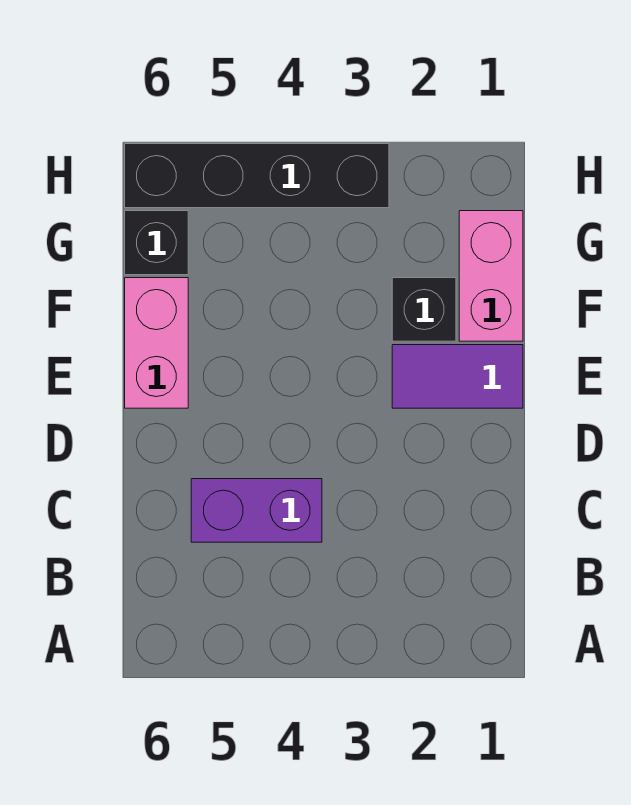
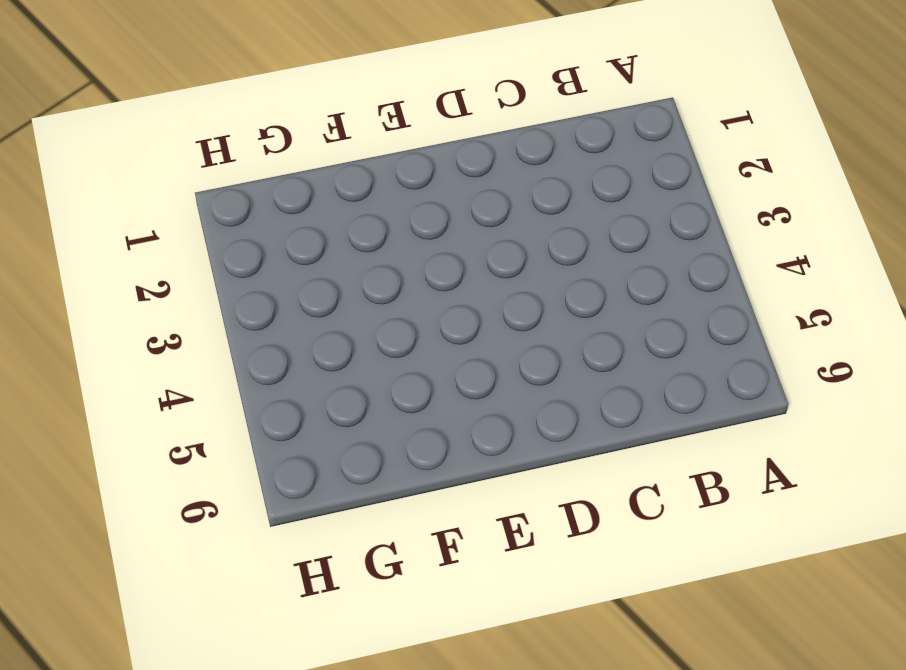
none -> purple 1x2 brick [191,479,322,542]
none -> purple 1x2 tile [392,345,523,408]

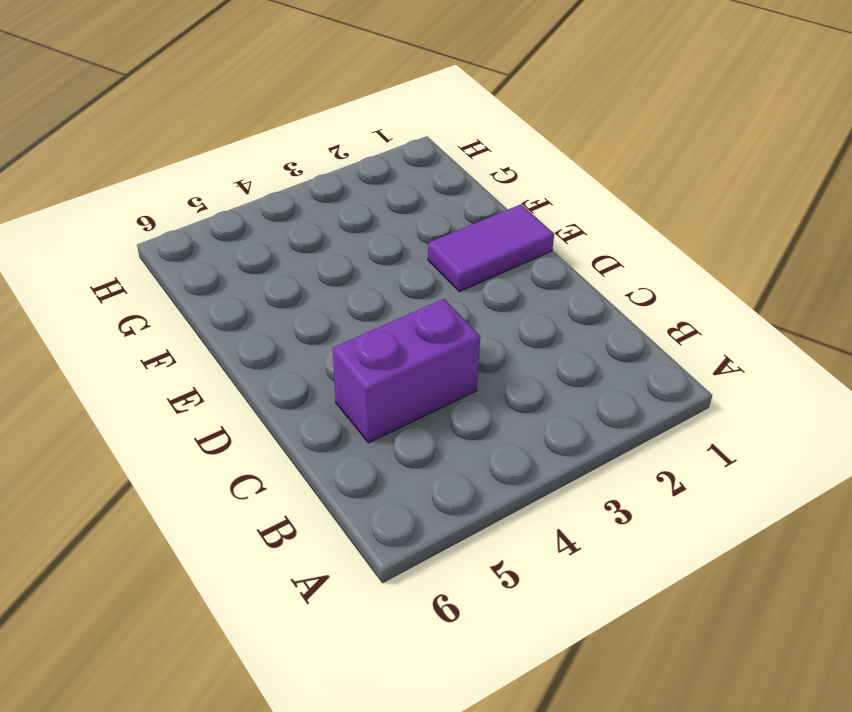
none -> pink 1x2 brick [125,278,188,408]
none -> pink 1x2 brick [459,211,523,341]

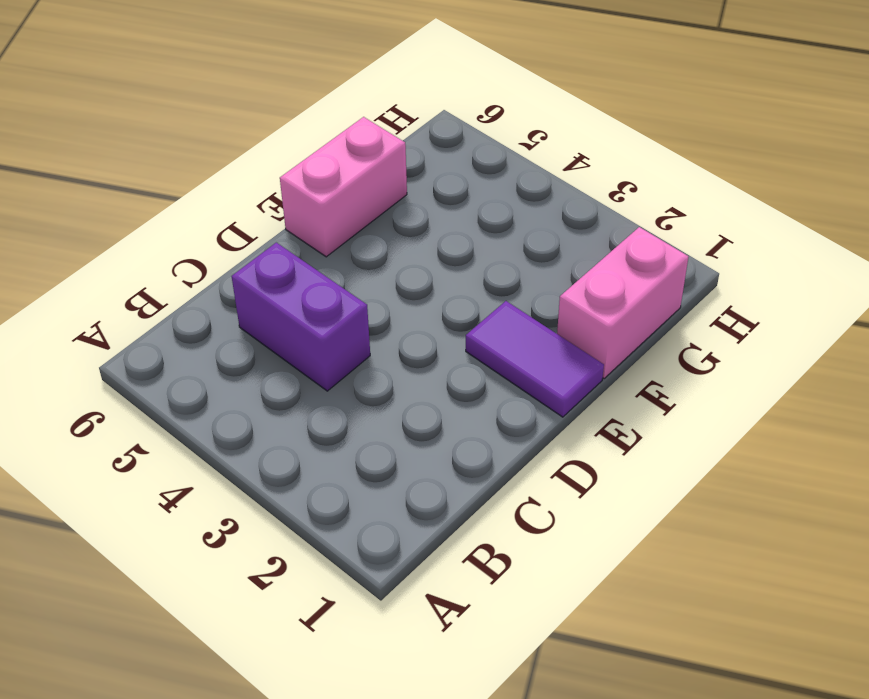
none -> black 1x1 brick [392,278,456,341]
none -> black 1x1 brick [125,211,188,275]

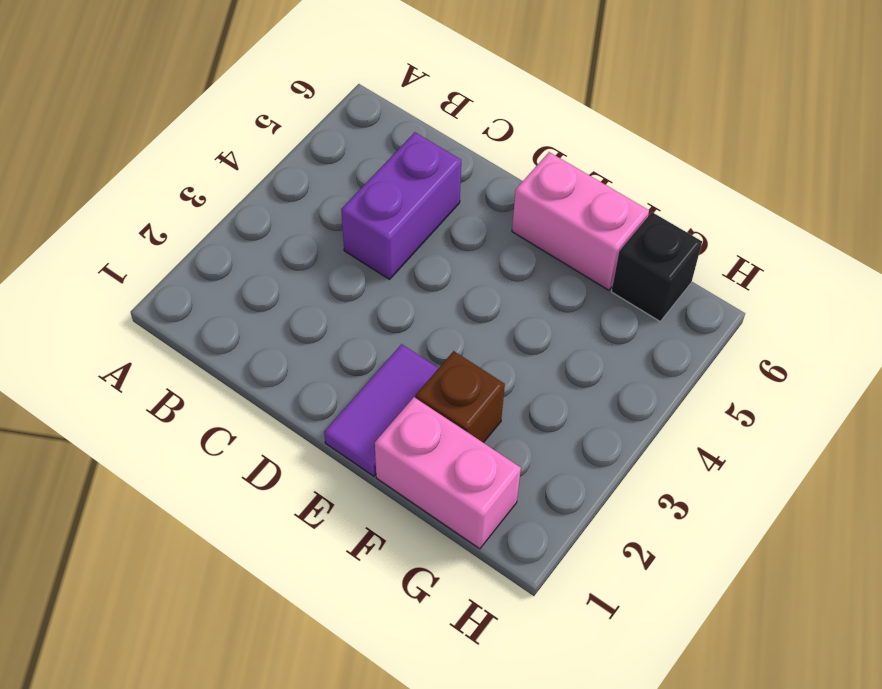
brown 1x1 brick [416,351,505,443] -> black 1x1 brick [392,278,456,341]
none -> black 1x4 brick [125,144,389,208]

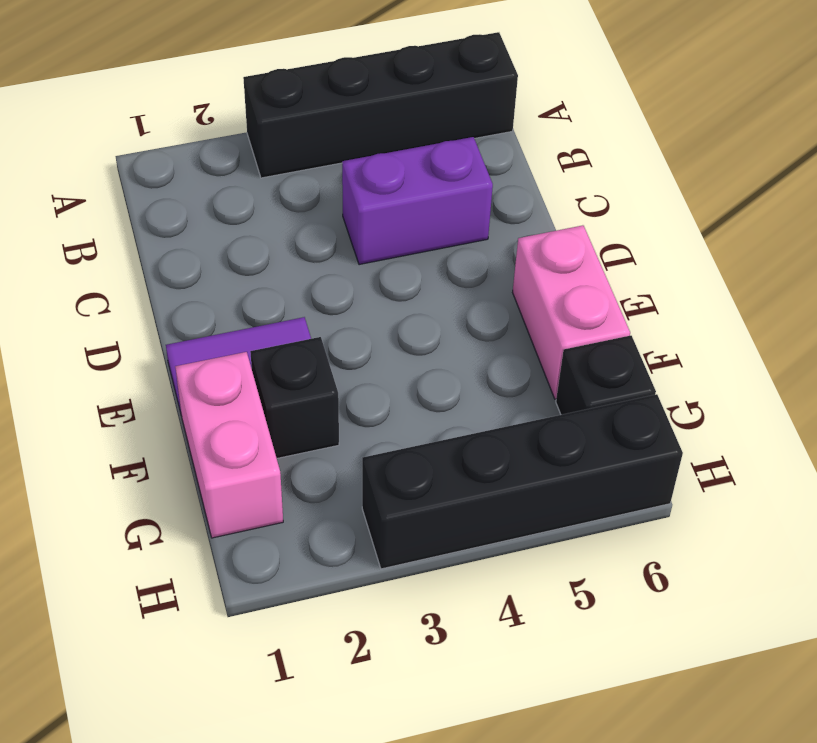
black 1x4 brick [243,32,518,178] -> none

